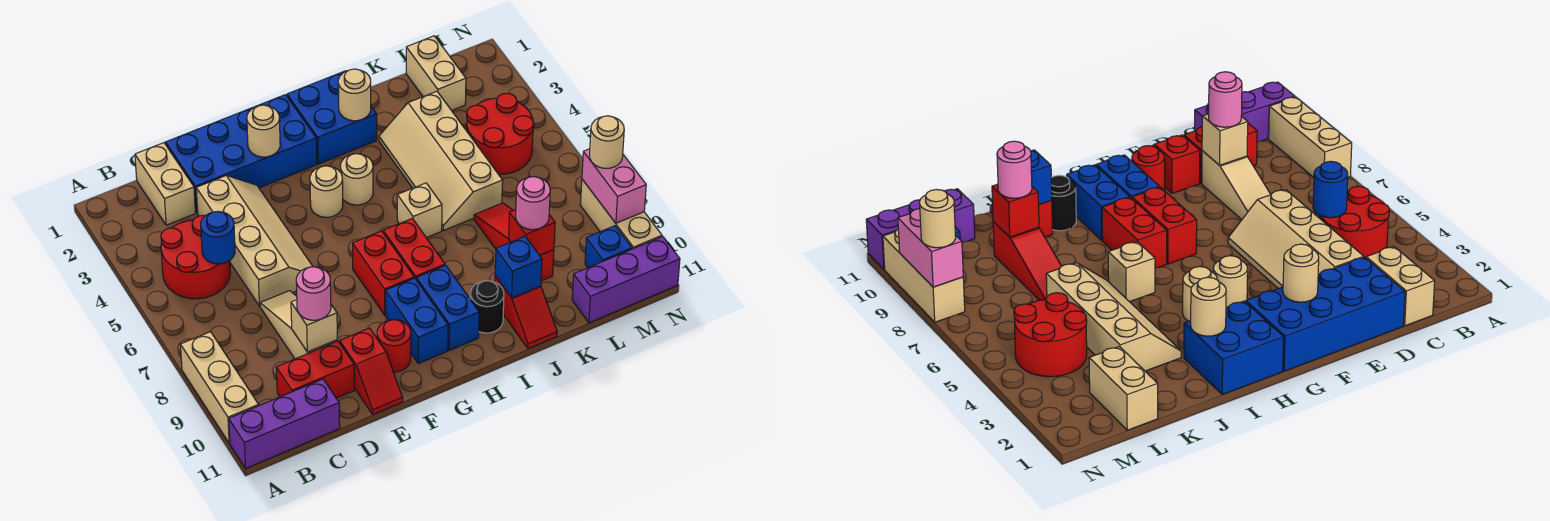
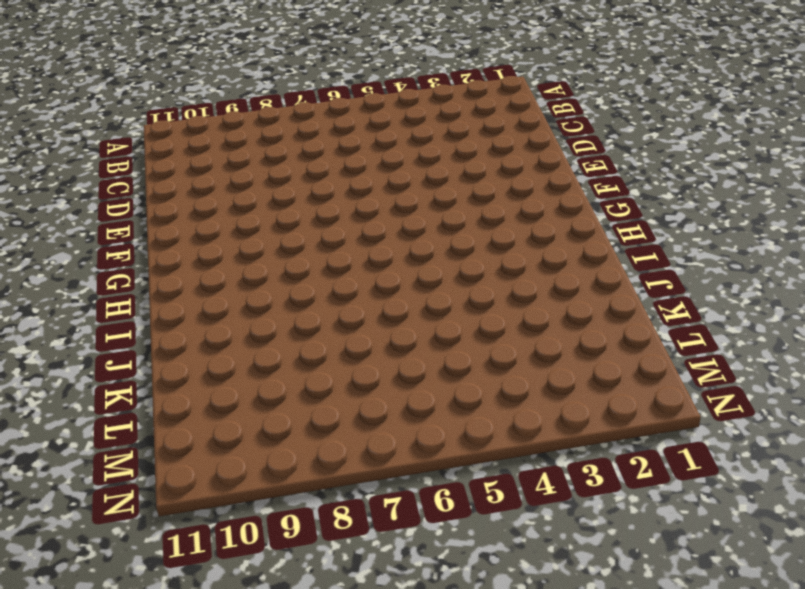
none -> tan 1x3 brick [180,332,259,443]
none -> purple 1x3 brick [229,379,340,468]
none -> red 2x2 round brick [161,215,230,299]
none -> tan 1x2 brick [135,143,195,225]

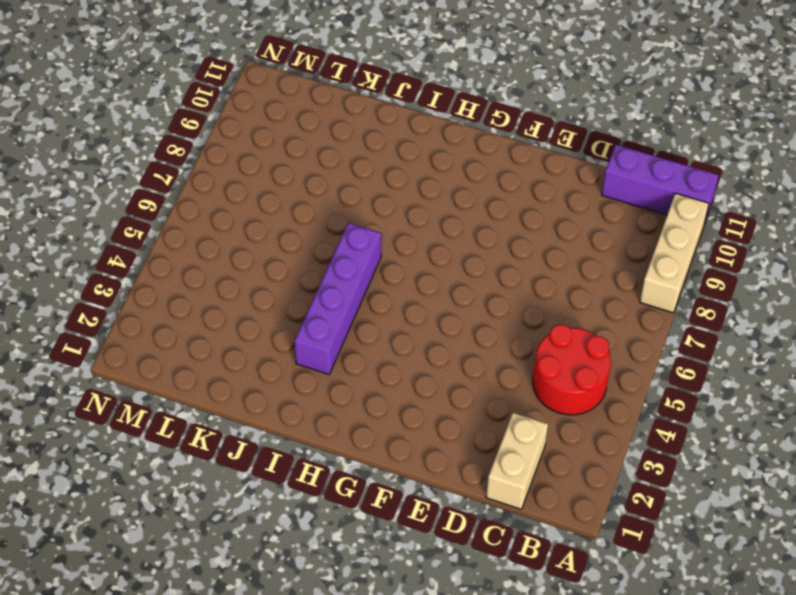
purple 1x4 brick [295,223,381,374] -> tan 1x1 brick [397,183,442,238]
none -> red 1x2 brick [276,341,354,398]
none -> blue 2x4 brick [166,95,317,213]
none -> tan 2x4 slope [196,176,313,306]
none -> tan 1x3 slope [260,291,337,359]

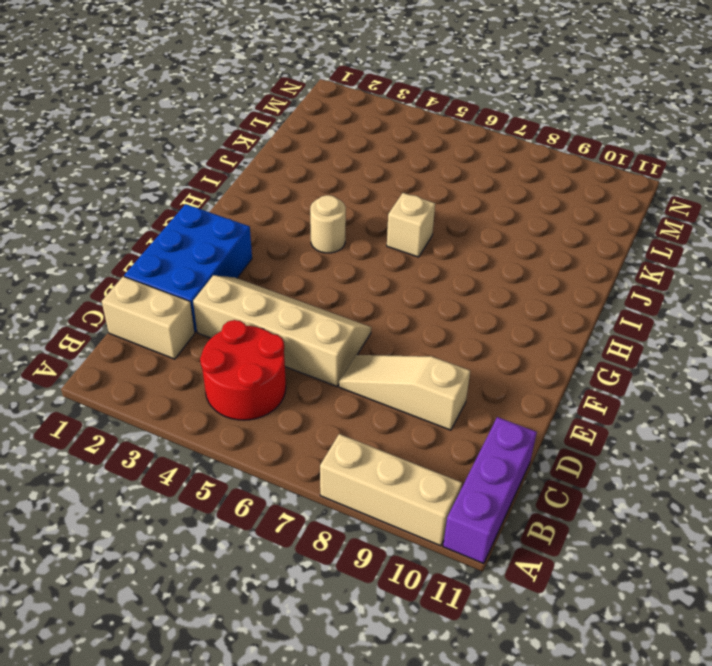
blue 2x3 brick [124,204,252,332] -> blue 2x4 brick [166,95,317,213]
none -> red 1x2 brick [276,341,354,398]
none -> red 1x2 slope [340,328,403,414]
none -> red 1x1 round brick [377,320,411,372]
none -> tan 1x1 round brick [310,166,343,217]

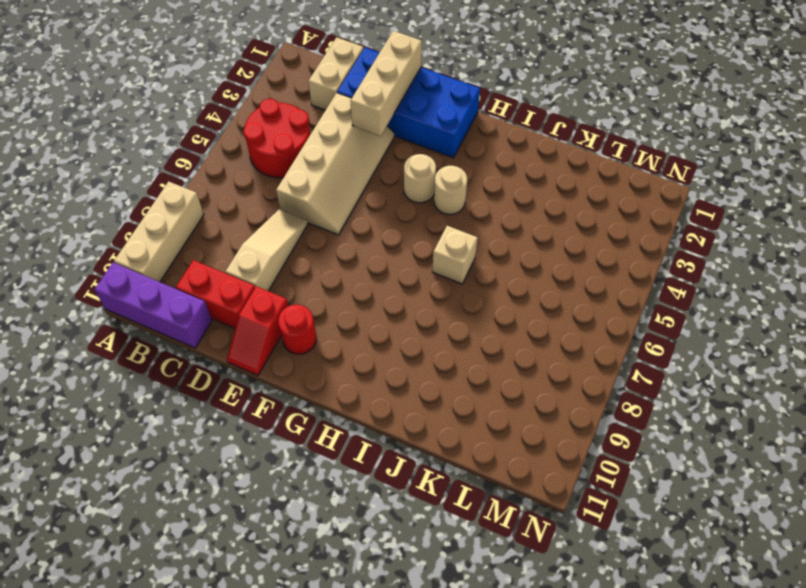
tan 1x3 brick [351,31,422,136] -> tan 1x3 brick moved to [580,179,662,249]
none -> red 1x2 brick [353,231,414,315]
none -> blue 1x2 brick [386,278,448,364]
none -> blue 2x2 brick [287,71,377,164]
none -> red 1x2 brick [383,218,445,280]

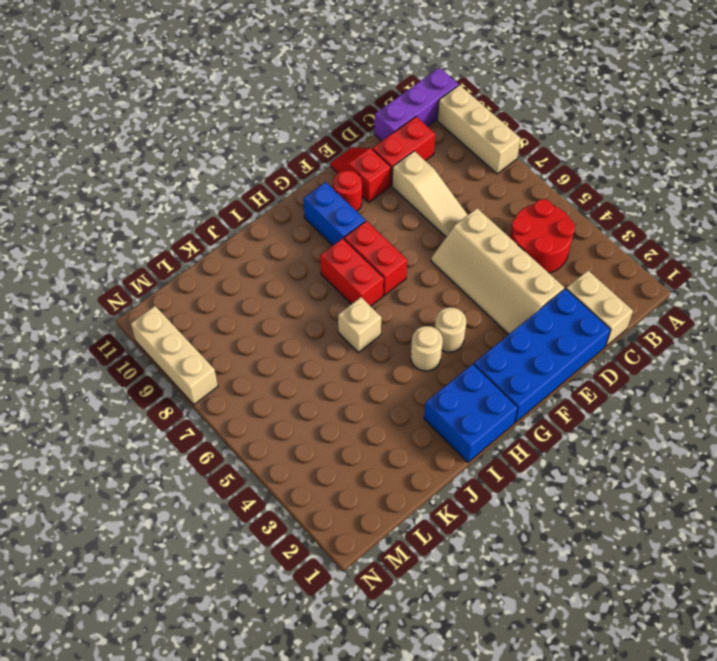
none -> blue 1x2 brick [417,265,479,350]
none -> black 1x1 round brick [470,281,504,333]
none -> tan 2x4 slope [379,91,503,231]
none -> red 1x2 slope [495,276,557,349]

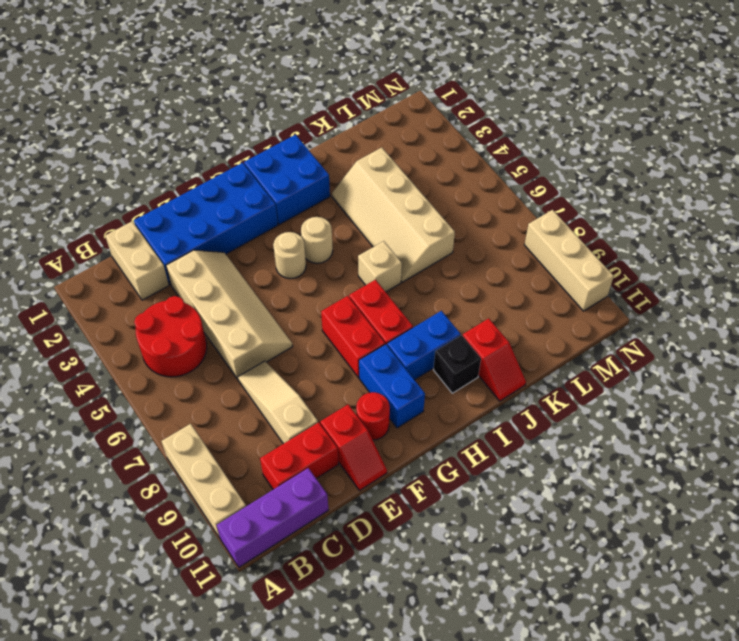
blue 1x2 brick [387,311,460,380] -> blue 1x2 brick turned to [417,265,479,350]
black 1x1 brick [433,335,481,393] -> black 1x1 round brick [470,281,504,333]
none -> red 1x3 slope [474,203,554,281]
none -> tan 1x2 brick [406,36,466,111]
none -> red 2x2 round brick [467,93,534,174]
none -> purple 1x3 brick [572,237,680,323]

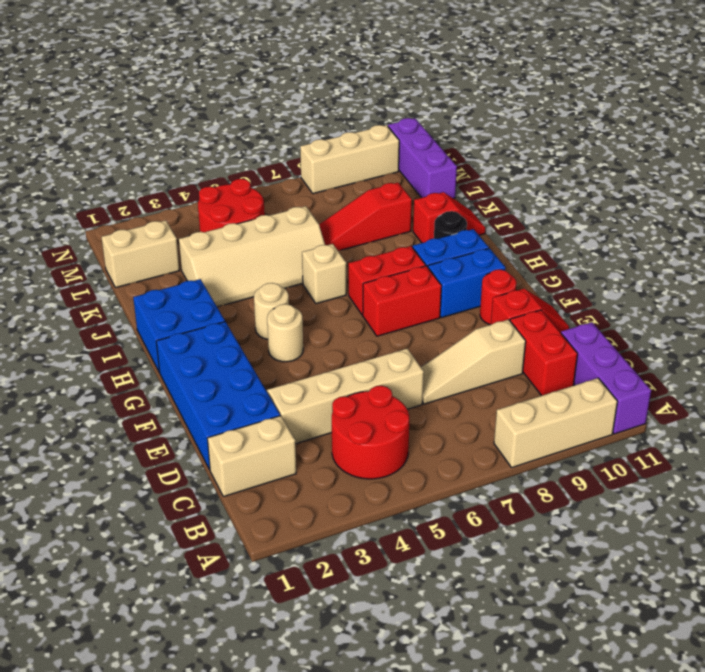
none -> blue 1x1 brick [585,226,632,268]
none -> blue 1x1 round brick [201,211,235,264]
none -> tan 1x1 brick [291,300,337,352]
none -> tan 1x1 round brick [247,105,280,157]

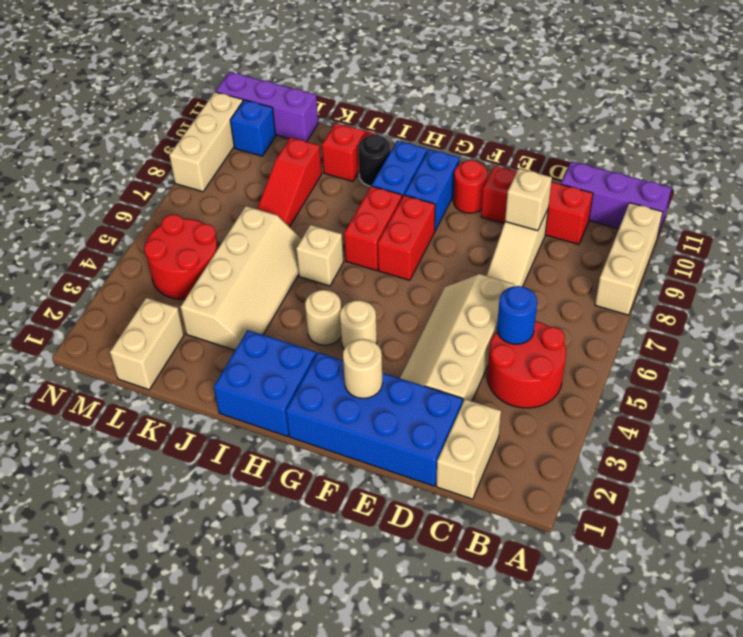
none -> tan 1x1 round brick [338,69,371,121]
none -> blue 1x1 brick [495,237,542,298]
none -> red 1x1 brick [509,210,555,255]
none -> pink 1x2 brick [582,149,646,223]

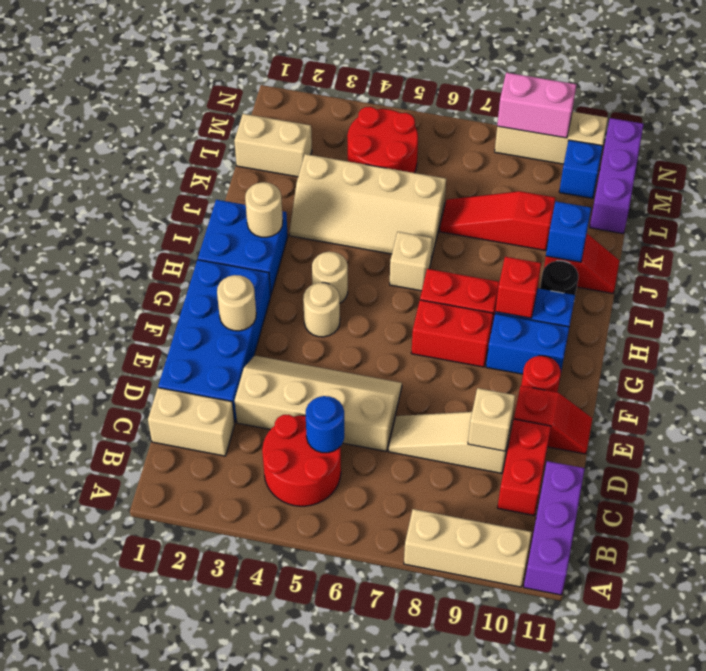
red 1x1 brick [496,257,541,318] -> red 1x1 brick moved to [509,210,555,255]
none -> pink 1x1 round brick [296,267,331,320]
none -> pink 1x1 round brick [516,177,550,230]
none -> tan 1x1 round brick [590,116,624,168]

